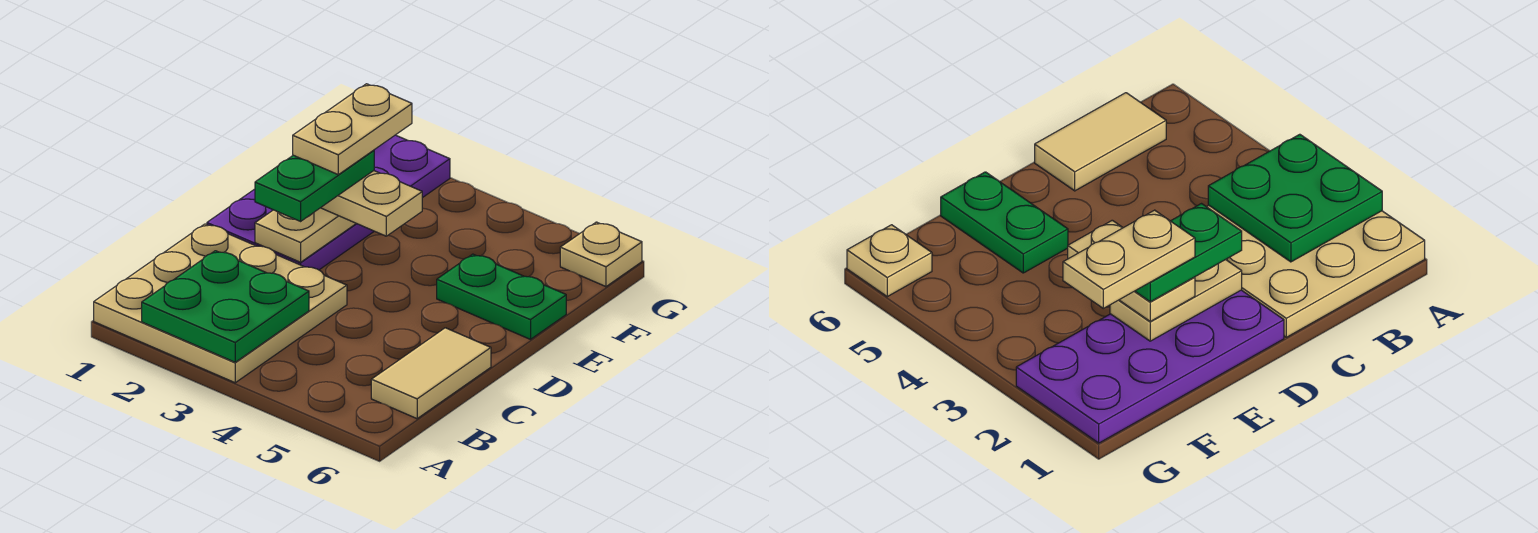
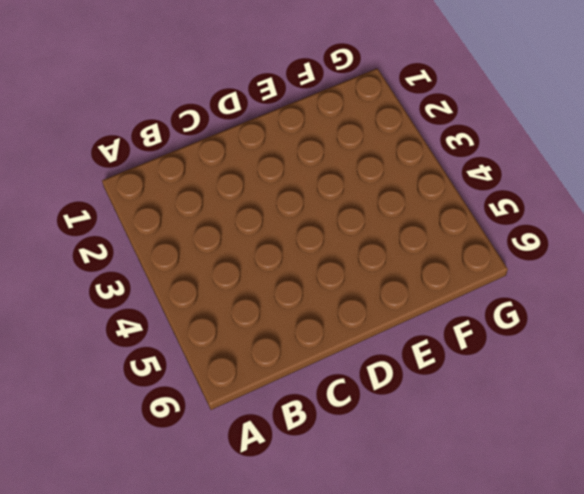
none -> tan 3x3 plate [94,224,347,383]
none -> tan 1x2 tile [371,328,491,419]

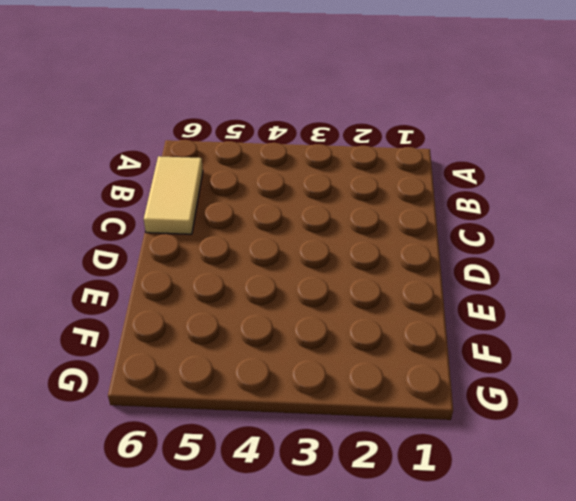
none -> tan 3x3 plate [94,224,347,383]
none -> purple 2x4 plate [207,135,450,270]

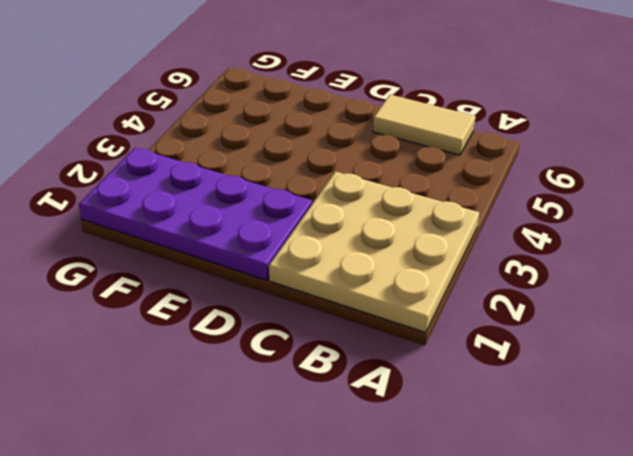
none -> green 1x2 plate [437,254,566,339]
none -> tan 1x1 plate [560,222,642,287]

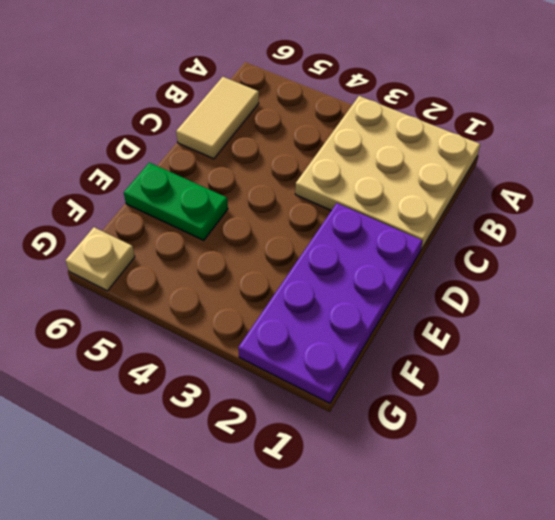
none -> green 2x2 plate [142,251,309,362]
none -> tan 1x2 plate [255,208,356,262]

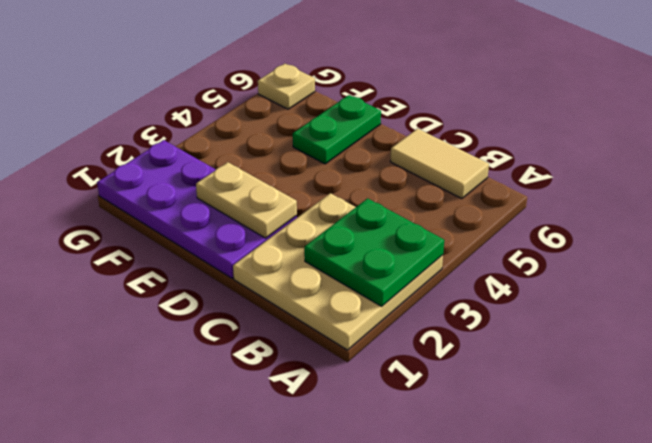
none -> tan 1x2 plate [321,171,422,236]
none -> green 1x2 plate [255,150,374,221]

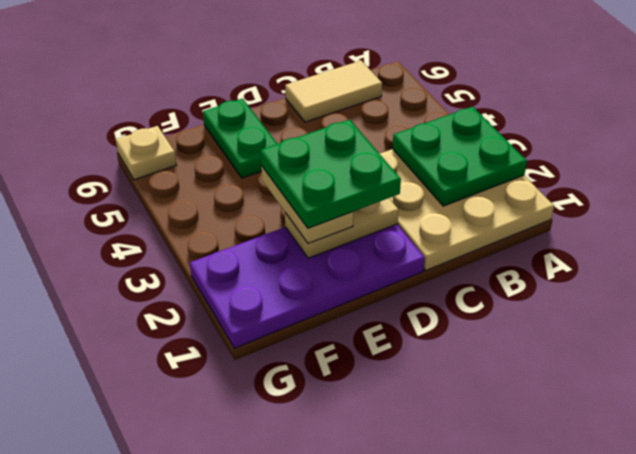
green 2x2 plate [261,120,401,228] -> green 1x2 plate [255,150,374,221]
none -> tan 1x2 plate [293,84,412,175]

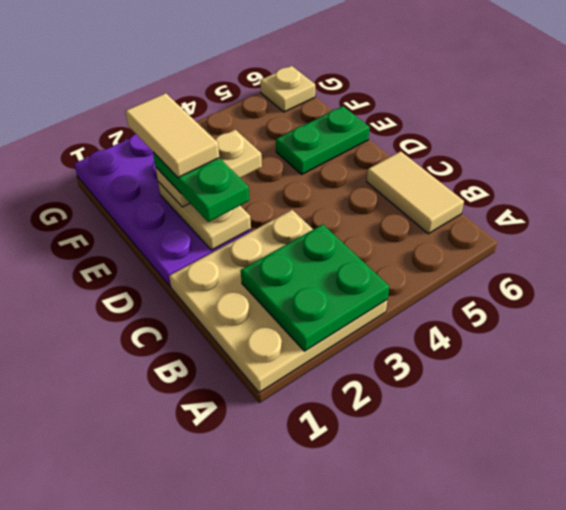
tan 1x2 tile [125,93,219,178] -> tan 1x2 plate [293,84,412,175]

